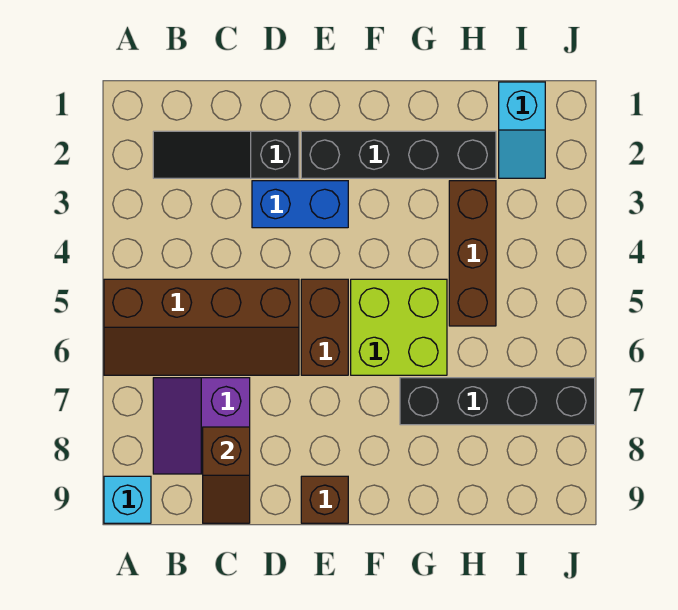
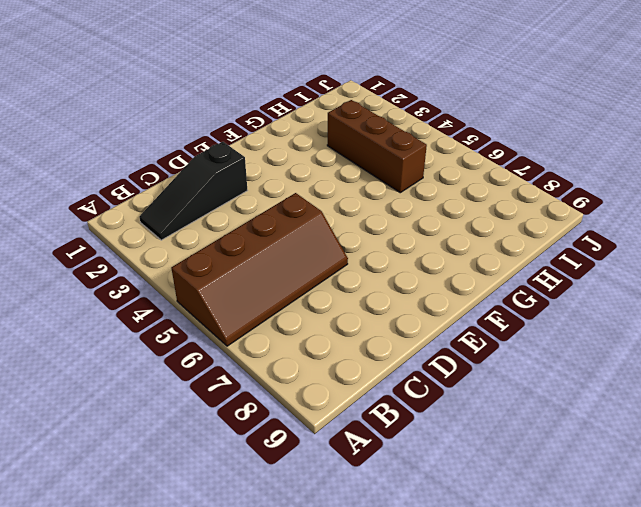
none -> cyan 1x1 brick [104,476,151,523]
none -> purple 2x2 slope [153,378,250,474]
none -> blue 1x2 brick [252,181,348,228]

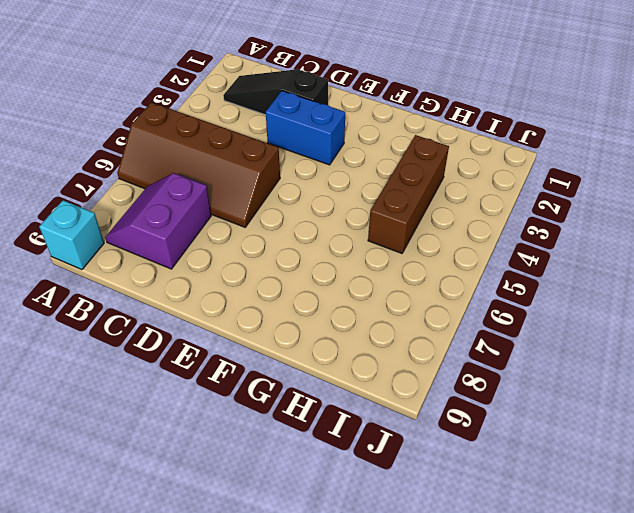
none -> black 1x4 brick [301,131,496,178]
none -> brown 1x2 brick [301,279,348,375]
none -> brown 1x1 brick [301,476,348,523]

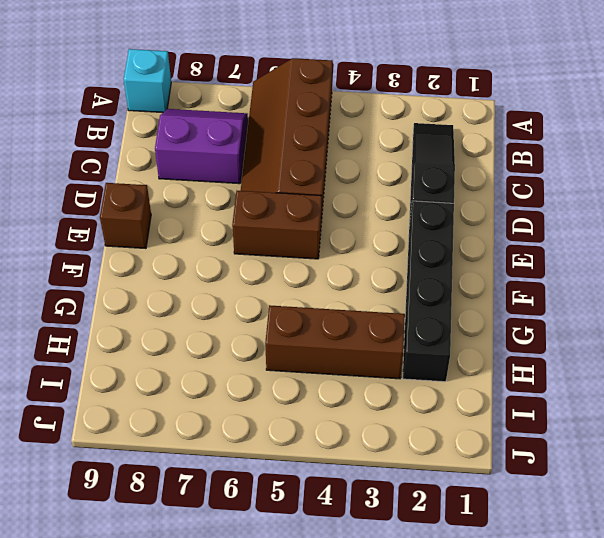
none -> blue 1x2 brick [252,181,348,228]
none -> lime 2x2 brick [351,279,447,375]
none -> black 1x4 brick [400,378,595,425]

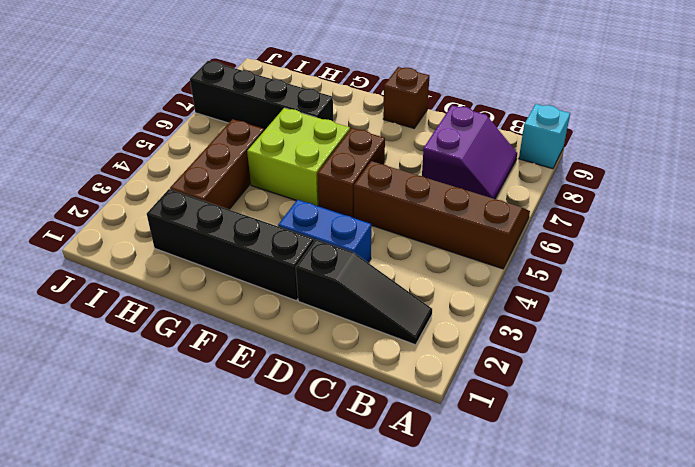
none -> cyan 1x2 slope [499,82,545,178]
none -> brown 1x2 slope [203,427,250,523]

